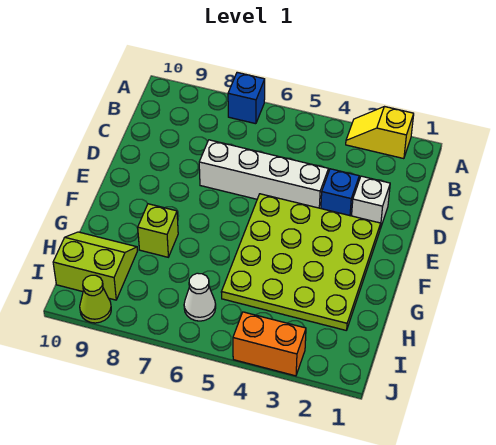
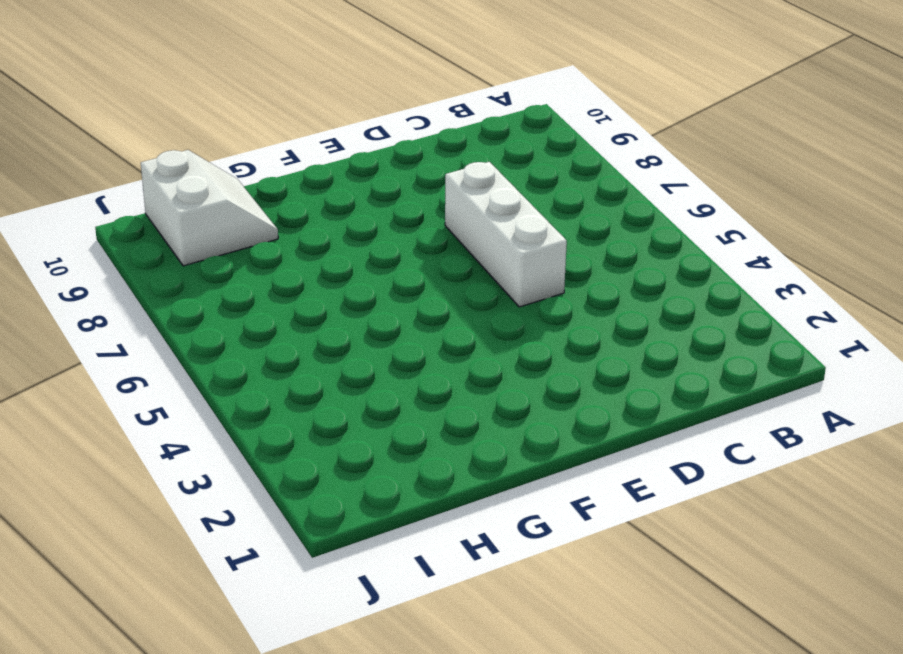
white 1x3 brick [445,162,567,307] -> white 1x4 brick [199,140,328,208]
white 2x2 slope [141,150,278,266] -> lime 2x2 slope [53,232,138,300]
none -> yellow 1x2 slope [346,107,414,159]
none -> blue 1x1 brick [228,72,265,124]

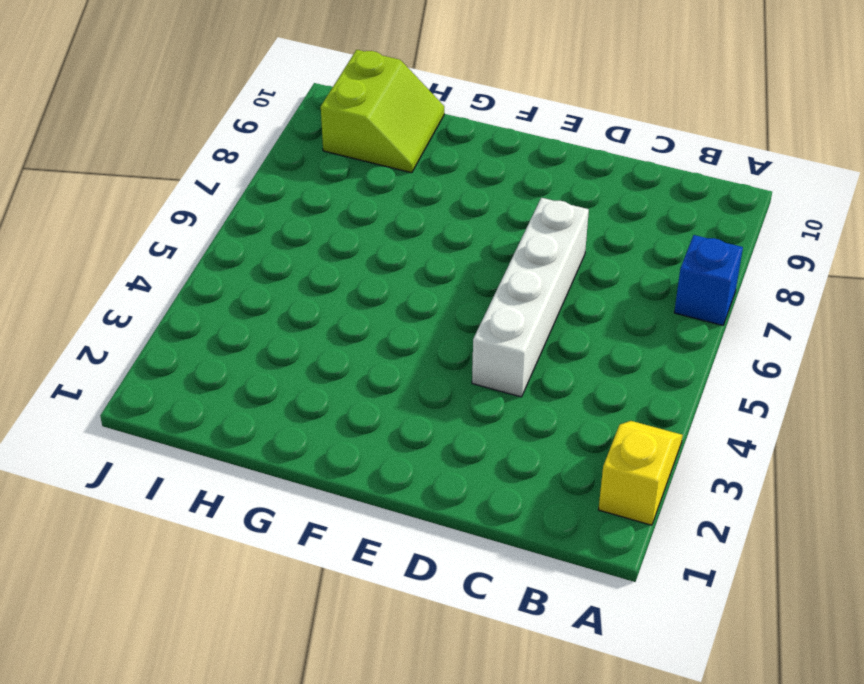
none -> white 1x1 brick [352,176,390,229]
none -> blue 1x1 brick [321,169,359,216]

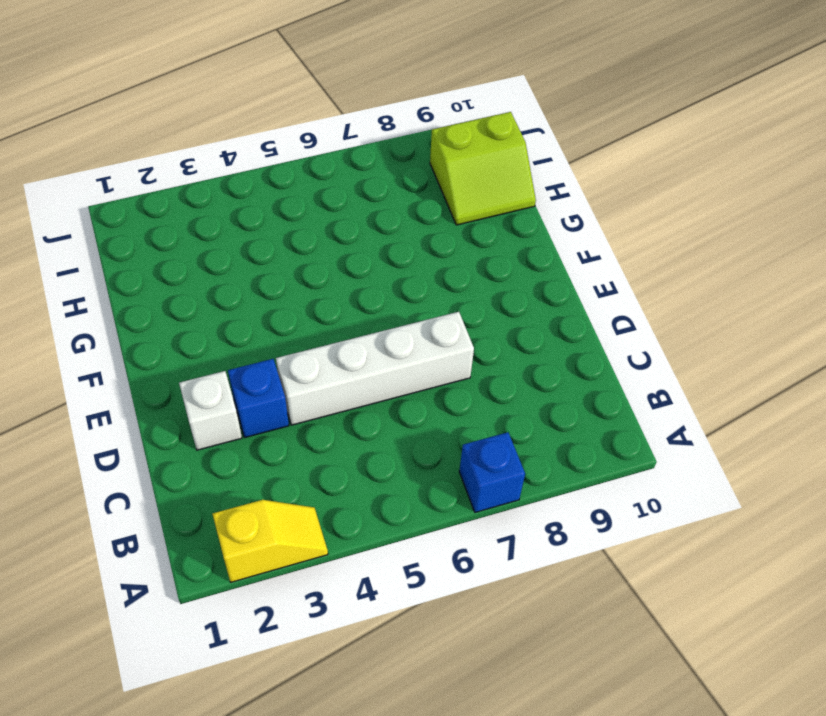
none -> lime 4x4 plate [221,194,381,330]
none -> lime 1x1 brick [138,204,178,257]

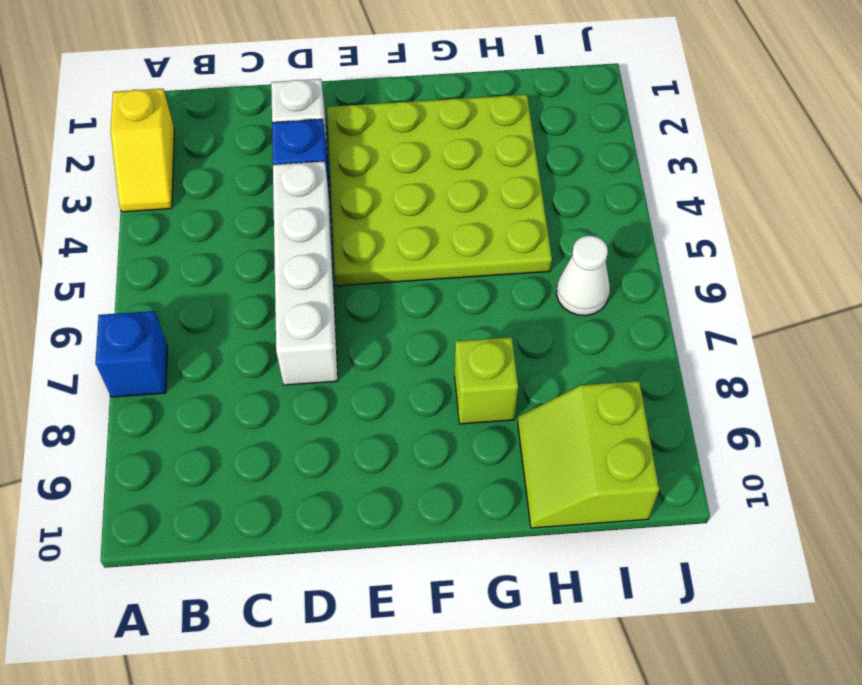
none -> orange 1x2 brick [233,312,306,376]
none -> lime 1x1 cone [80,275,111,323]

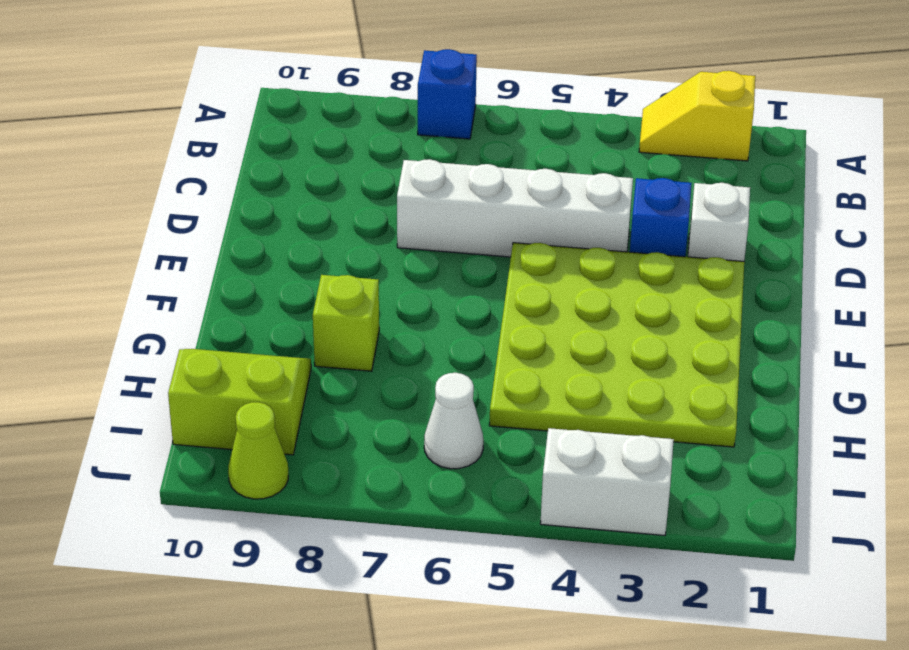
white 1x2 brick [540,428,674,535] -> orange 1x2 brick [233,312,306,376]

